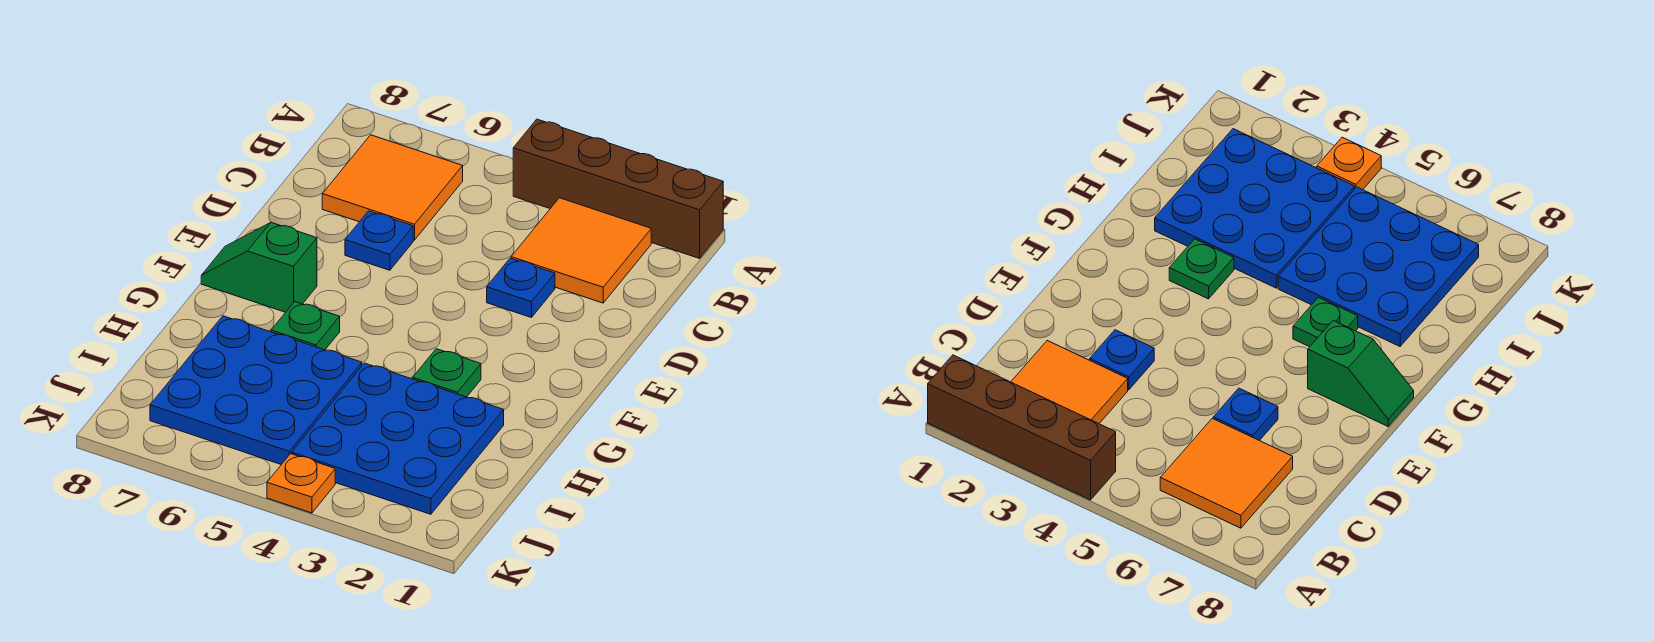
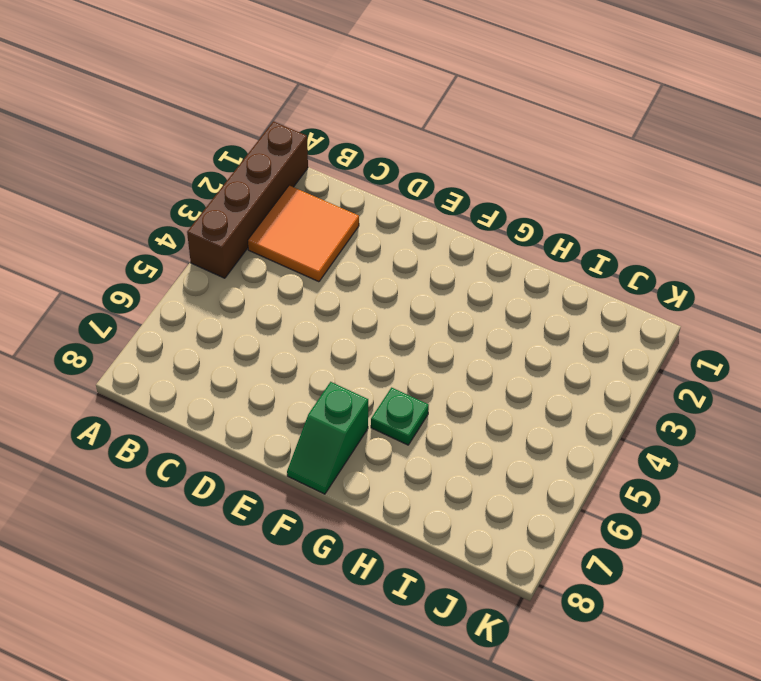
none -> orange 2x2 tile [322,135,463,240]
none -> blue 1x1 plate [487,258,555,318]

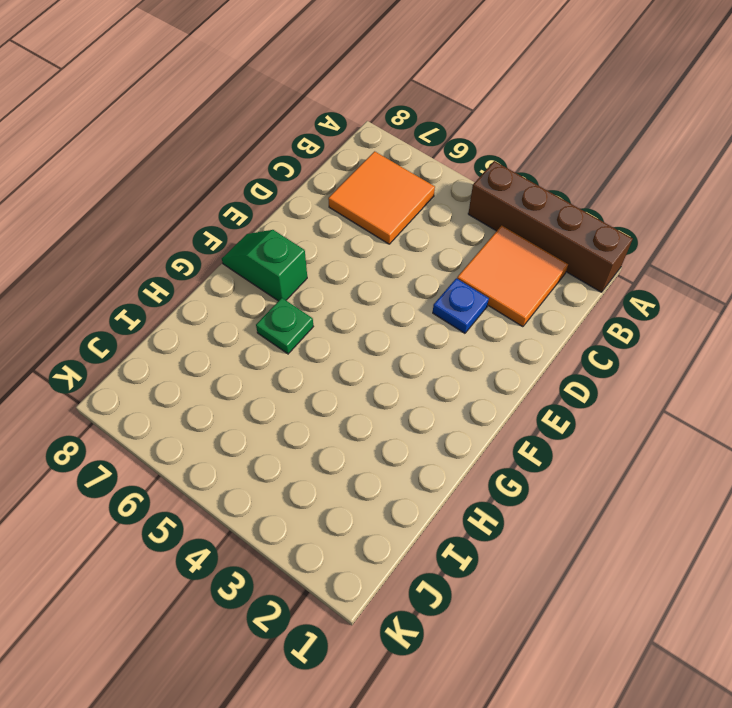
none -> blue 1x1 plate [345,211,413,270]
none -> green 1x1 plate [413,349,481,397]

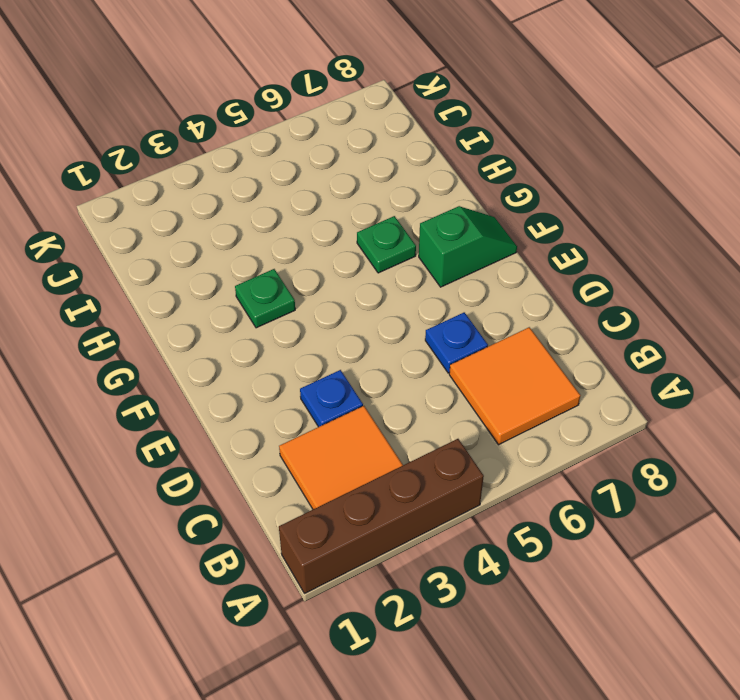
none -> blue 3x3 plate [292,363,504,514]
none -> blue 3x3 plate [150,316,362,465]

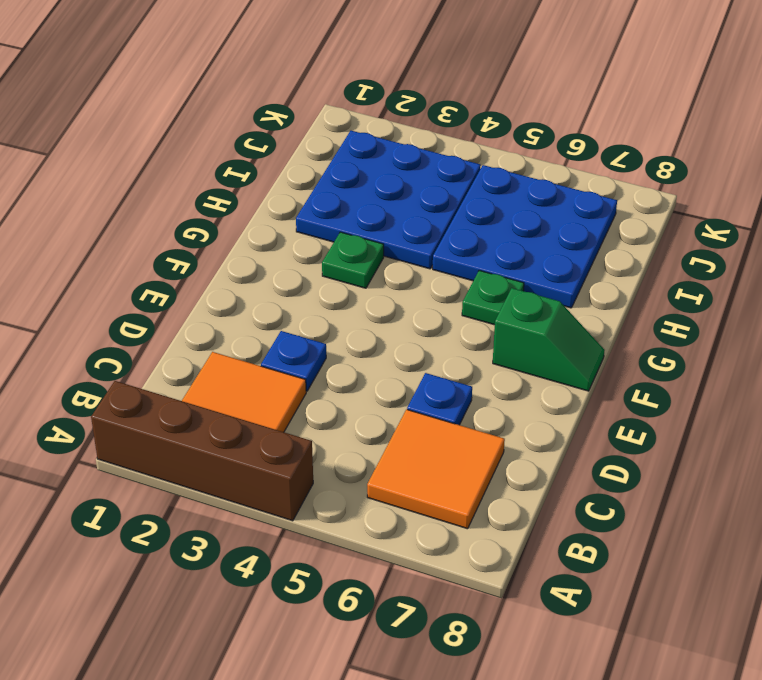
none -> orange 1x1 plate [267,454,335,513]

